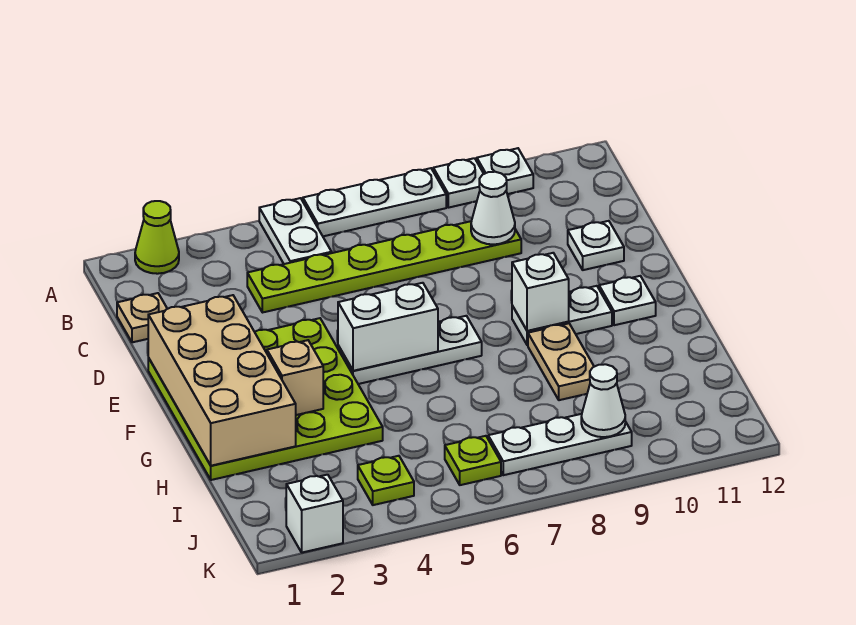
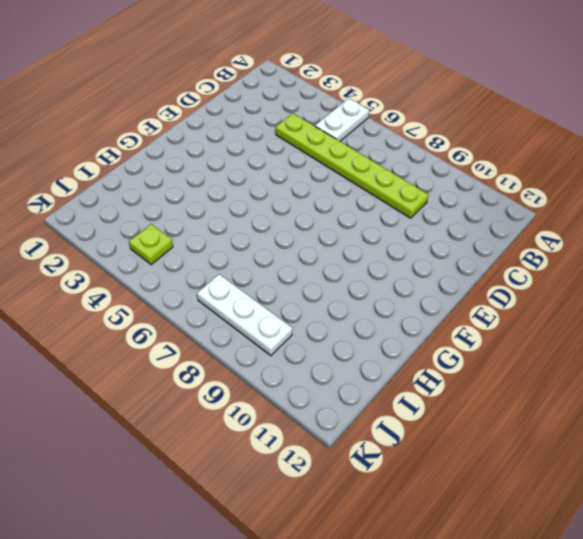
none -> lime 1x1 cone [135,201,179,274]
none -> white 1x3 plate [303,168,446,236]
none -> white 1x1 plate [433,158,484,208]

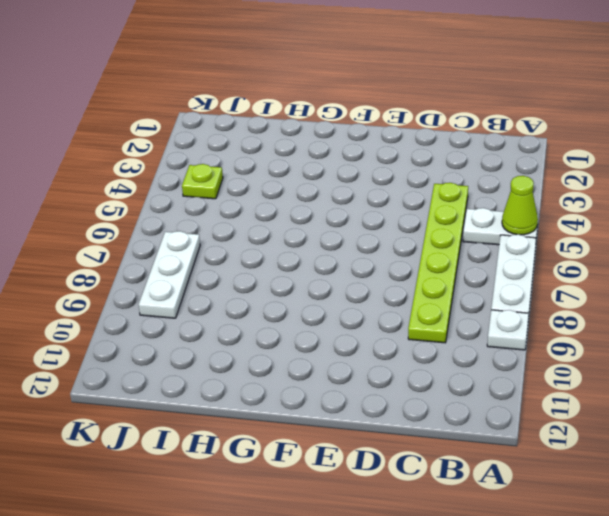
lime 1x1 cone [502,176,538,235] -> lime 1x1 cone moved to [135,201,179,274]
none -> white 1x1 plate [477,148,533,194]
none -> tan 1x1 plate [117,293,167,342]
none -> white 1x1 plate [568,221,624,270]

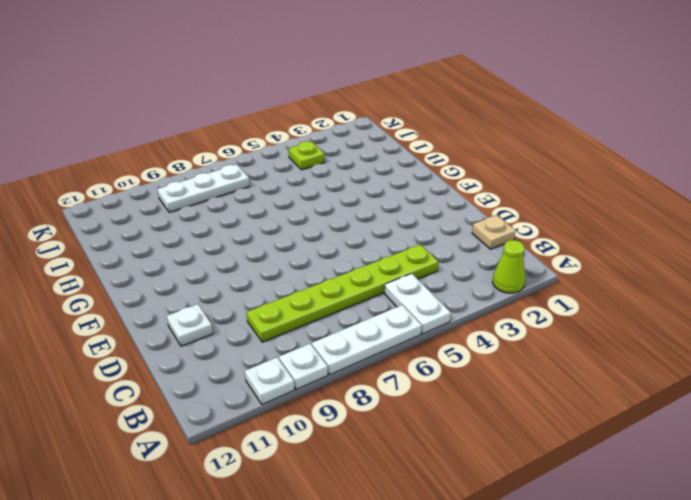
none -> lime 4x4 plate [148,318,383,480]
none -> white 1x3 plate [338,316,482,384]
none -> white 1x2 plate [512,286,612,345]

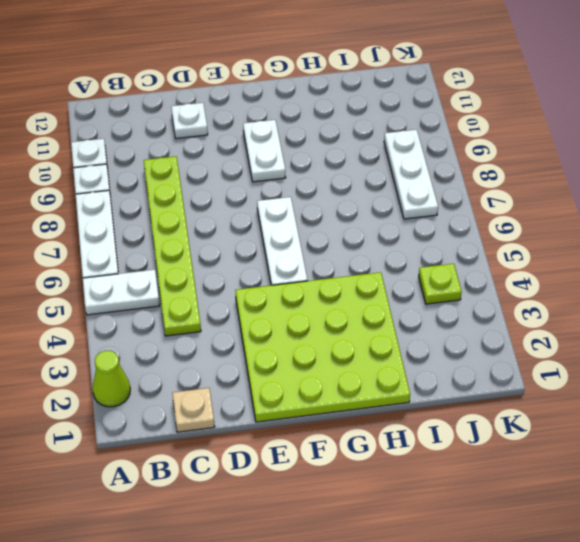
none -> white 1x1 plate [599,276,656,325]
none -> tan 1x2 plate [528,323,594,400]
none -> lime 1x1 plate [445,436,501,485]

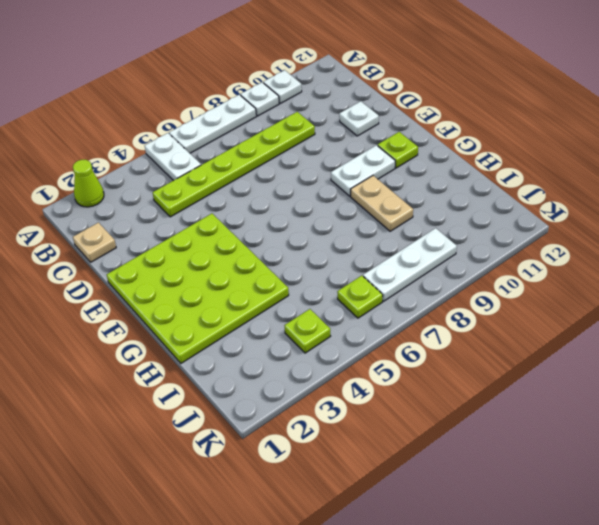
lime 1x1 plate [378,132,418,168] -> white 1x1 plate [599,276,656,325]
none -> white 1x3 plate [338,316,482,384]
none -> white 1x1 brick [286,475,343,553]
none -> white 1x1 cone [471,172,515,244]

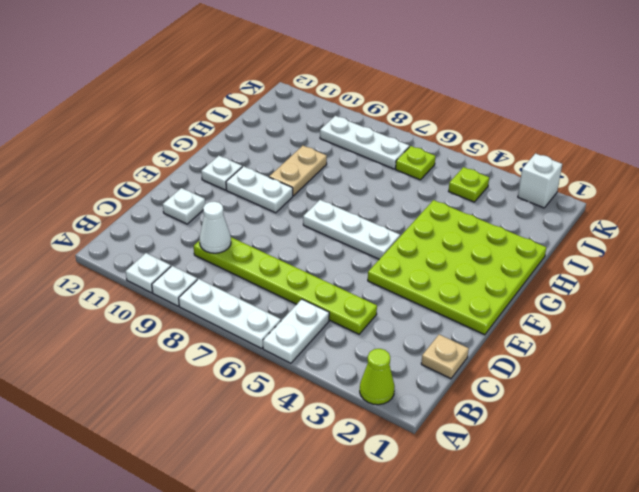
none -> tan 2x4 brick [148,295,296,466]
none -> white 1x2 brick [338,283,438,371]
none -> white 1x1 brick [512,253,569,331]

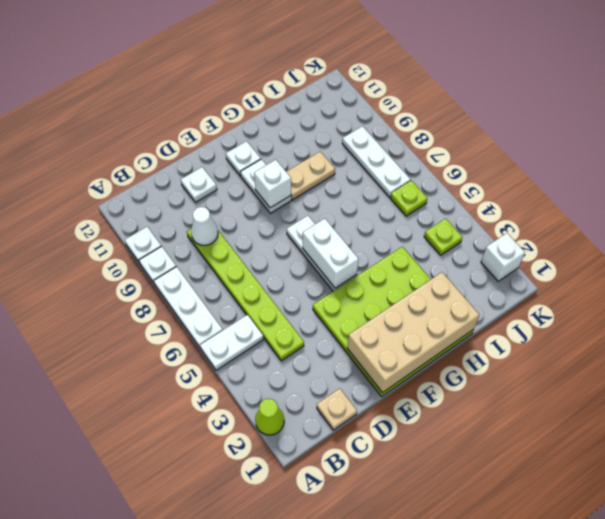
none -> tan 1x1 brick [267,340,323,415]
none -> white 1x1 cone [581,364,625,437]

